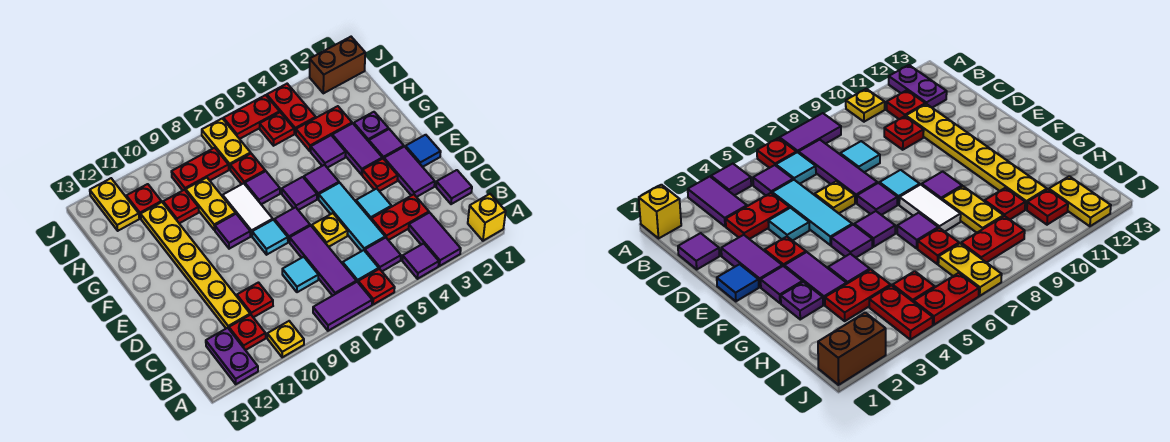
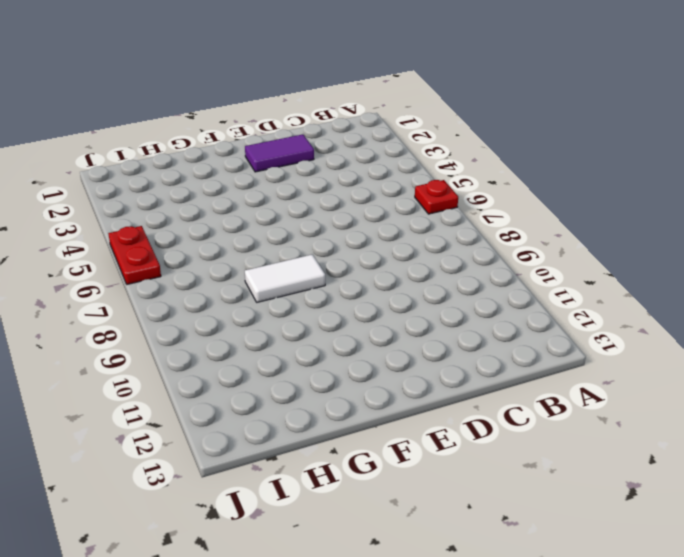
none -> yellow 1x1 brick [468,194,506,241]
none -> purple 1x2 tile [409,213,461,266]
none -> purple 1x1 tile [402,243,439,279]
none -> purple 1x2 tile [313,282,372,331]

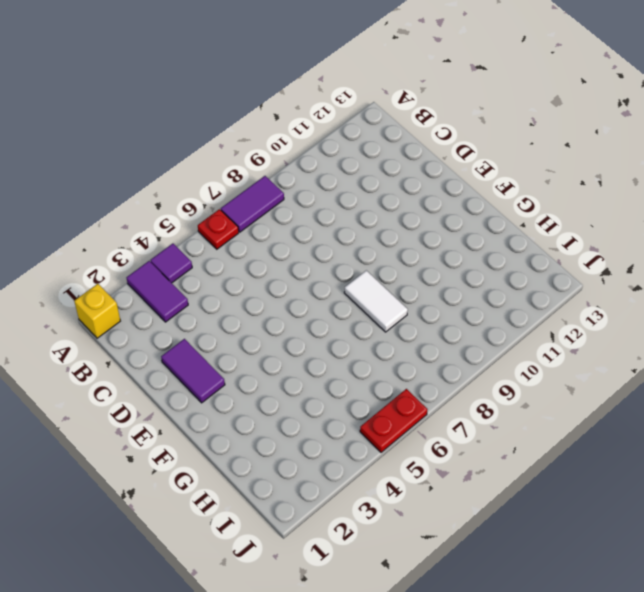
none -> yellow 1x1 plate [267,321,304,357]
none -> purple 1x2 plate [206,328,258,384]
none -> purple 1x1 tile [365,238,401,271]
none -> cyan 1x1 tile [343,250,379,282]

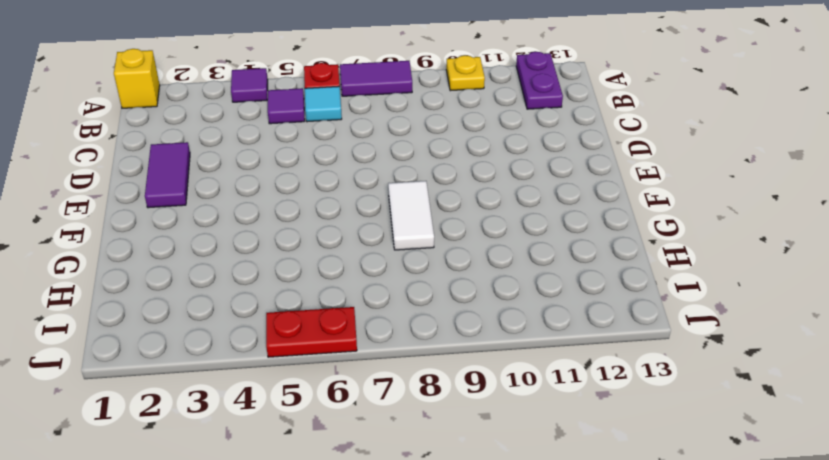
none -> purple 1x2 tile [409,213,461,266]
none -> purple 1x3 tile [290,226,356,296]
none -> red 1x1 plate [229,315,266,350]
none -> purple 1x1 tile [436,170,472,204]

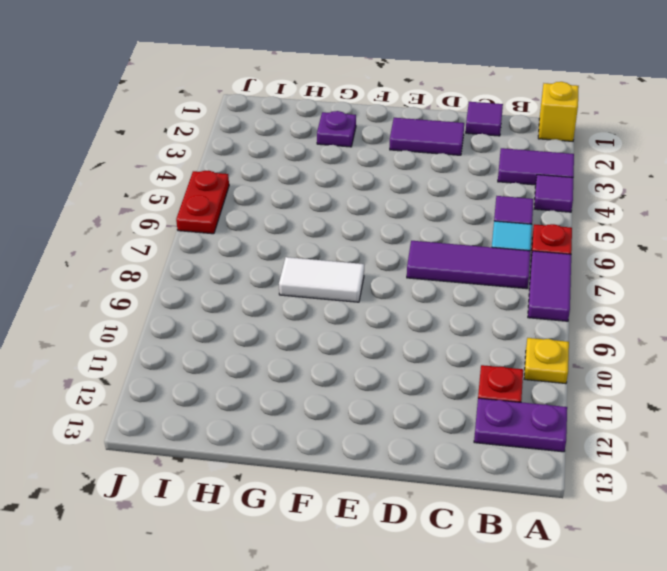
none -> red 1x2 plate [371,194,429,240]
none -> cyan 1x3 tile [319,183,385,251]
none -> cyan 1x1 tile [282,257,318,292]
none -> red 1x1 plate [237,283,273,317]

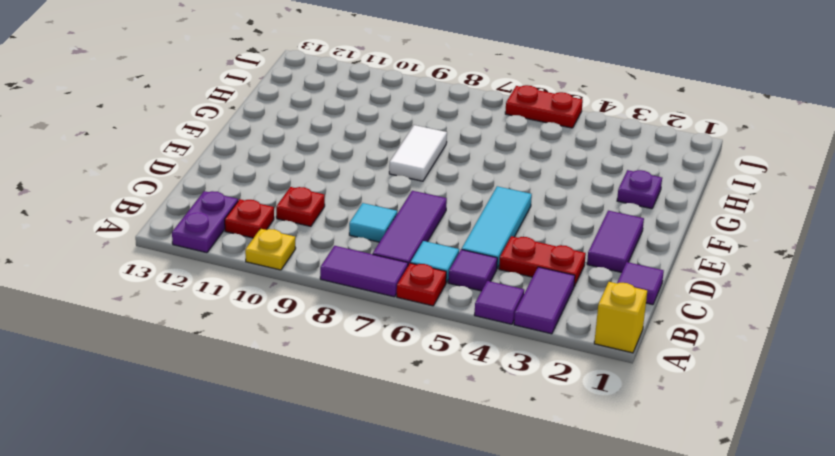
none -> yellow 1x6 plate [141,202,250,329]
none -> cyan 1x1 tile [356,189,391,219]
none -> yellow 1x1 plate [312,213,348,247]
none -> blue 1x1 tile [406,135,441,167]

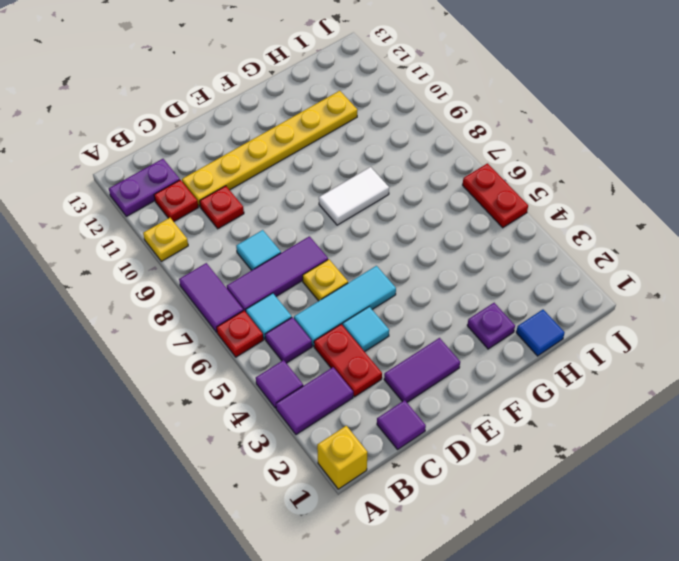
blue 1x1 tile [516,310,565,356] -> blue 1x1 tile moved to [406,135,441,167]
none -> red 1x1 plate [362,159,398,191]
none -> purple 1x1 tile [275,207,310,242]
none -> cyan 1x1 tile [252,220,288,255]
none -> purple 1x1 tile [369,129,404,159]

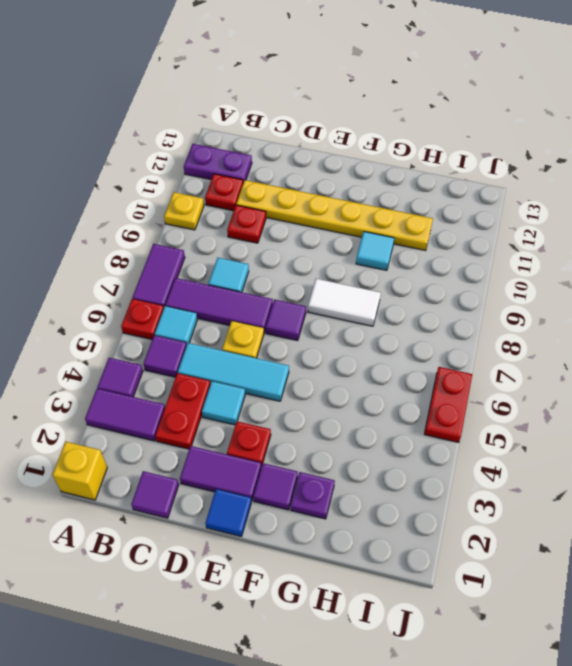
cyan 1x1 tile [356,232,394,270] -> cyan 1x1 tile moved to [252,220,288,255]
none -> purple 1x2 tile [332,123,382,175]
none -> purple 1x1 tile [304,165,339,199]
none -> purple 1x1 tile [282,177,317,210]
none -> purple 1x1 tile [215,214,251,249]

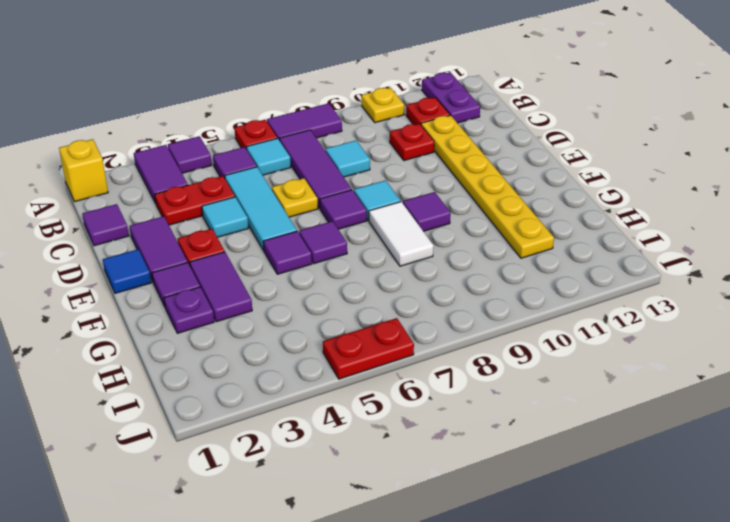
none -> purple 1x1 tile [311,135,346,168]
none -> purple 1x1 tile [245,171,280,204]
none -> yellow 1x2 plate [186,178,236,230]
none -> red 1x2 plate [296,106,352,151]

